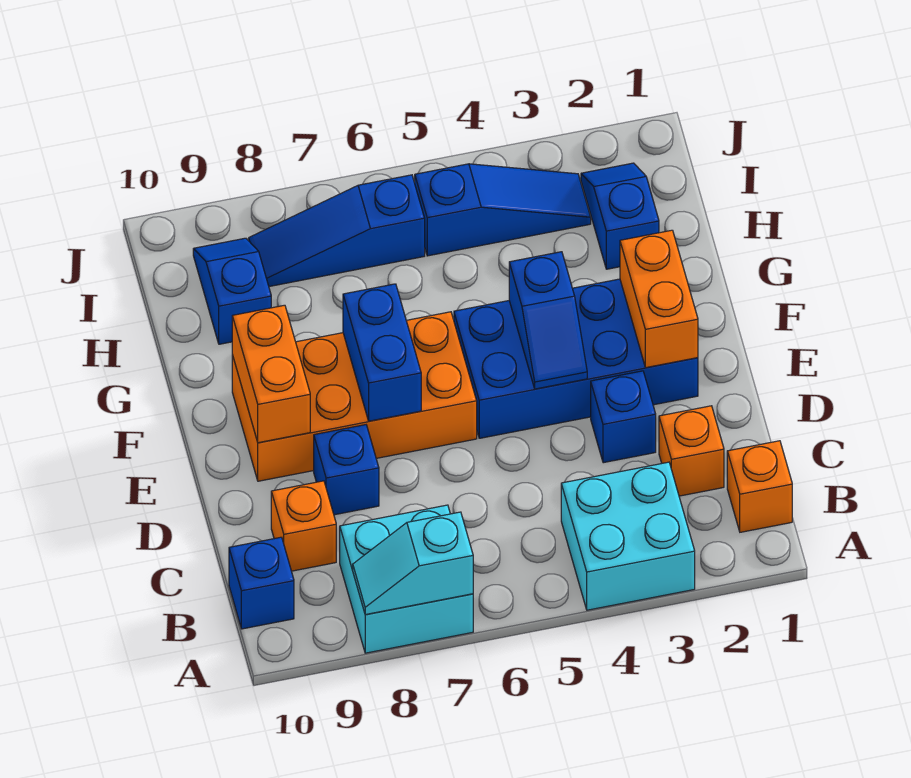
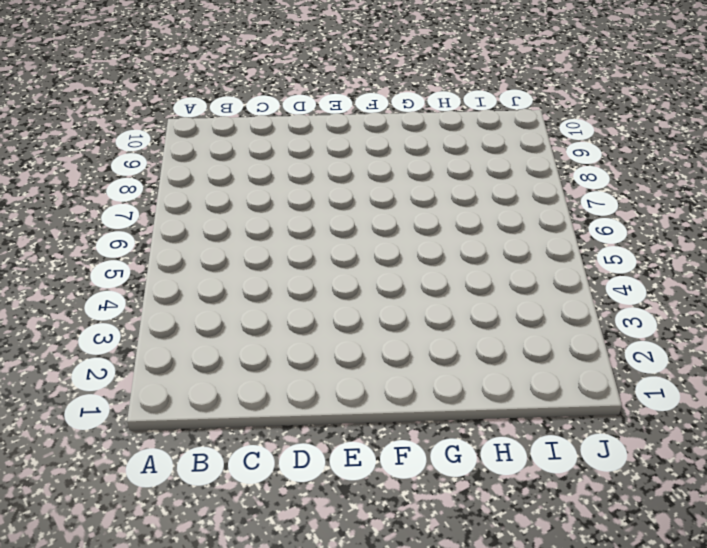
none -> cyan 2x2 brick [561,462,695,610]
none -> cyan 2x2 brick [340,505,473,653]
none -> orange 1x1 brick [727,441,792,532]

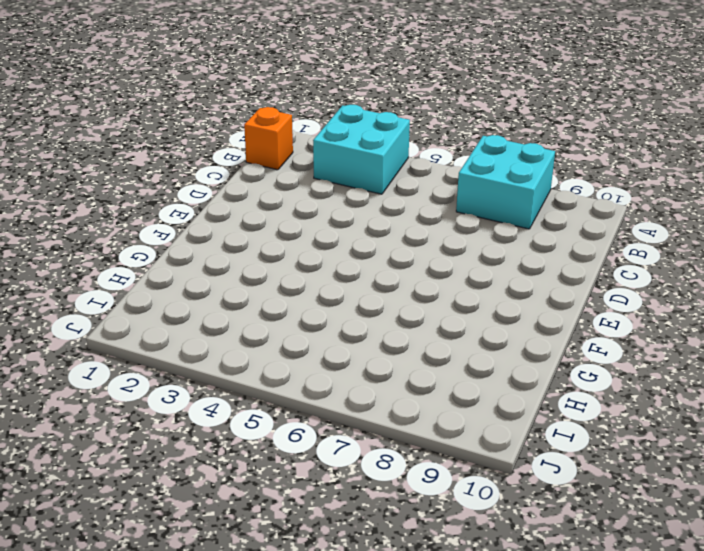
none -> blue 1x1 brick [229,537,294,629]
none -> orange 1x1 brick [659,406,724,496]
none -> orange 1x1 brick [271,481,336,571]

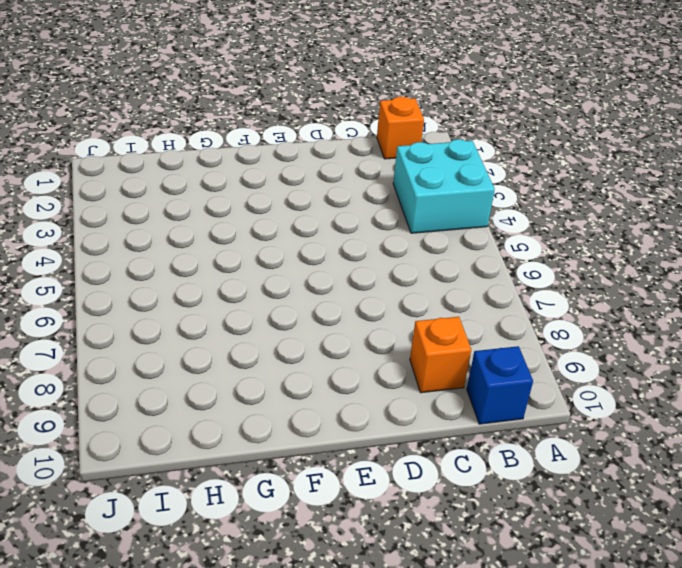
none -> cyan 2x2 brick [340,505,473,653]
none -> orange 1x1 brick [659,406,724,496]
none -> blue 1x1 brick [591,371,656,463]

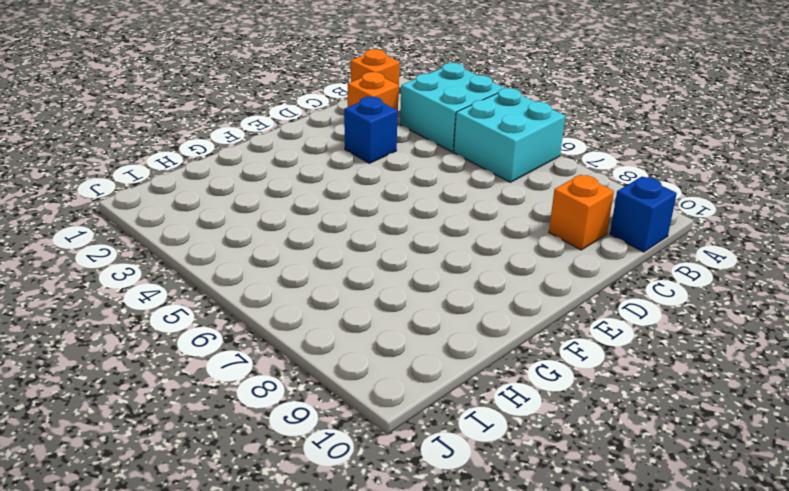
cyan 2x2 brick [454,88,565,182] -> cyan 2x2 brick moved to [340,505,473,653]
none -> blue 1x1 brick [314,425,379,515]
none -> blue 2x4 brick [454,279,698,438]
none -> orange 2x4 brick [232,312,477,481]

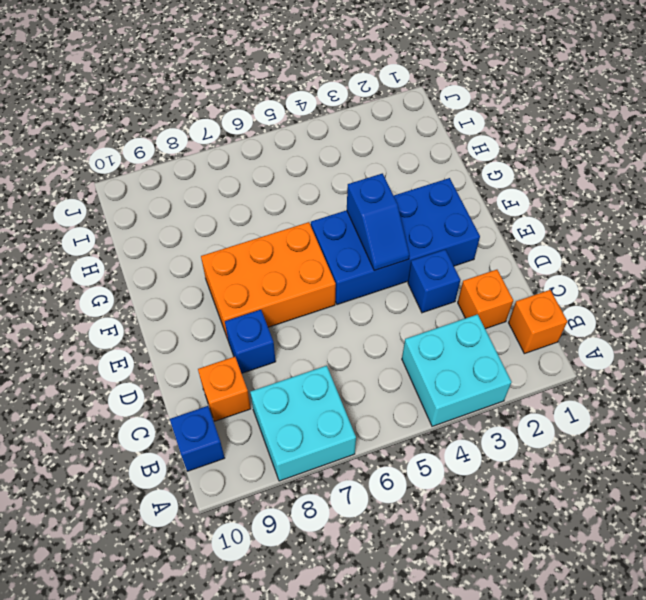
orange 2x3 brick [201,222,336,339] -> orange 2x4 brick [232,312,477,481]
none -> blue 1x2 slope [581,163,659,269]
none -> blue 1x2 slope [193,238,271,344]
none -> blue 1x3 slope [415,164,591,256]

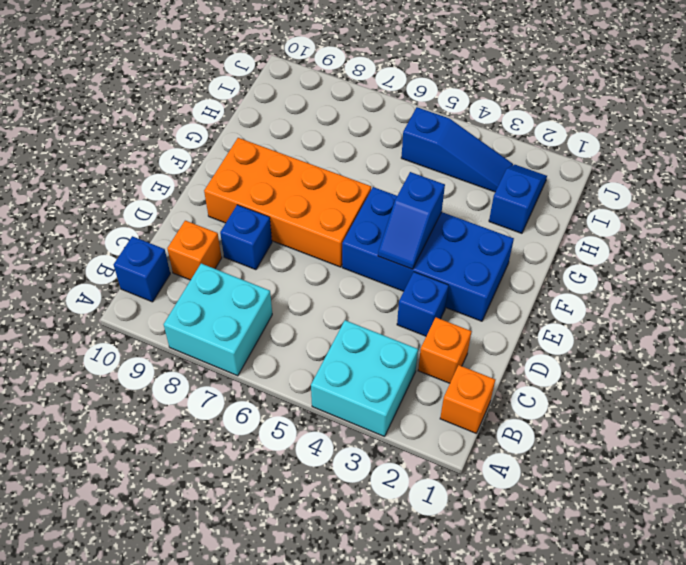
none -> blue 1x2 slope [193,238,271,344]
none -> blue 1x3 slope [249,175,425,287]
none -> cyan 1x2 slope [353,512,473,615]

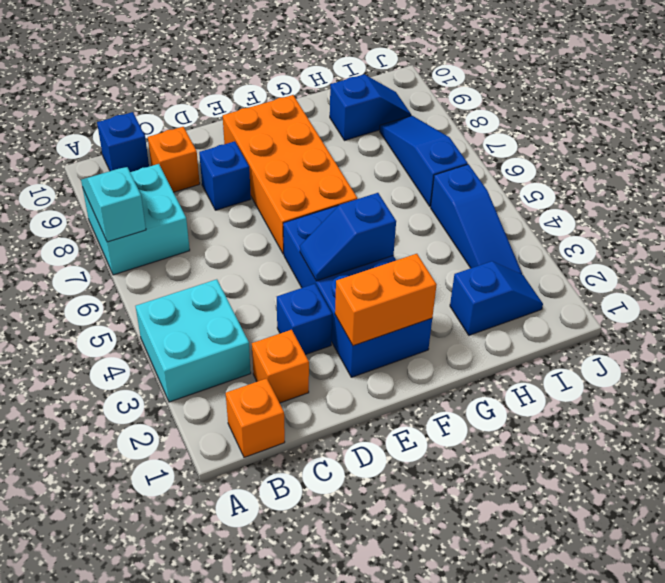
none -> blue 1x2 brick [343,284,421,421]
none -> orange 1x2 brick [232,305,310,443]

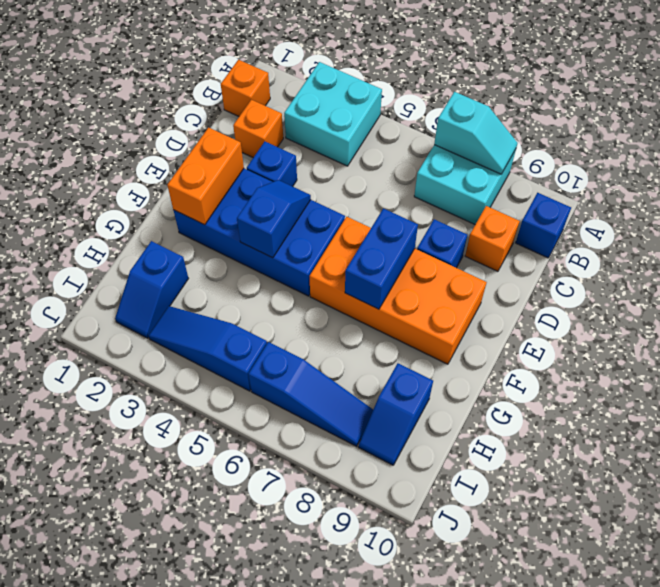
none -> orange 1x2 brick [232,305,310,443]

